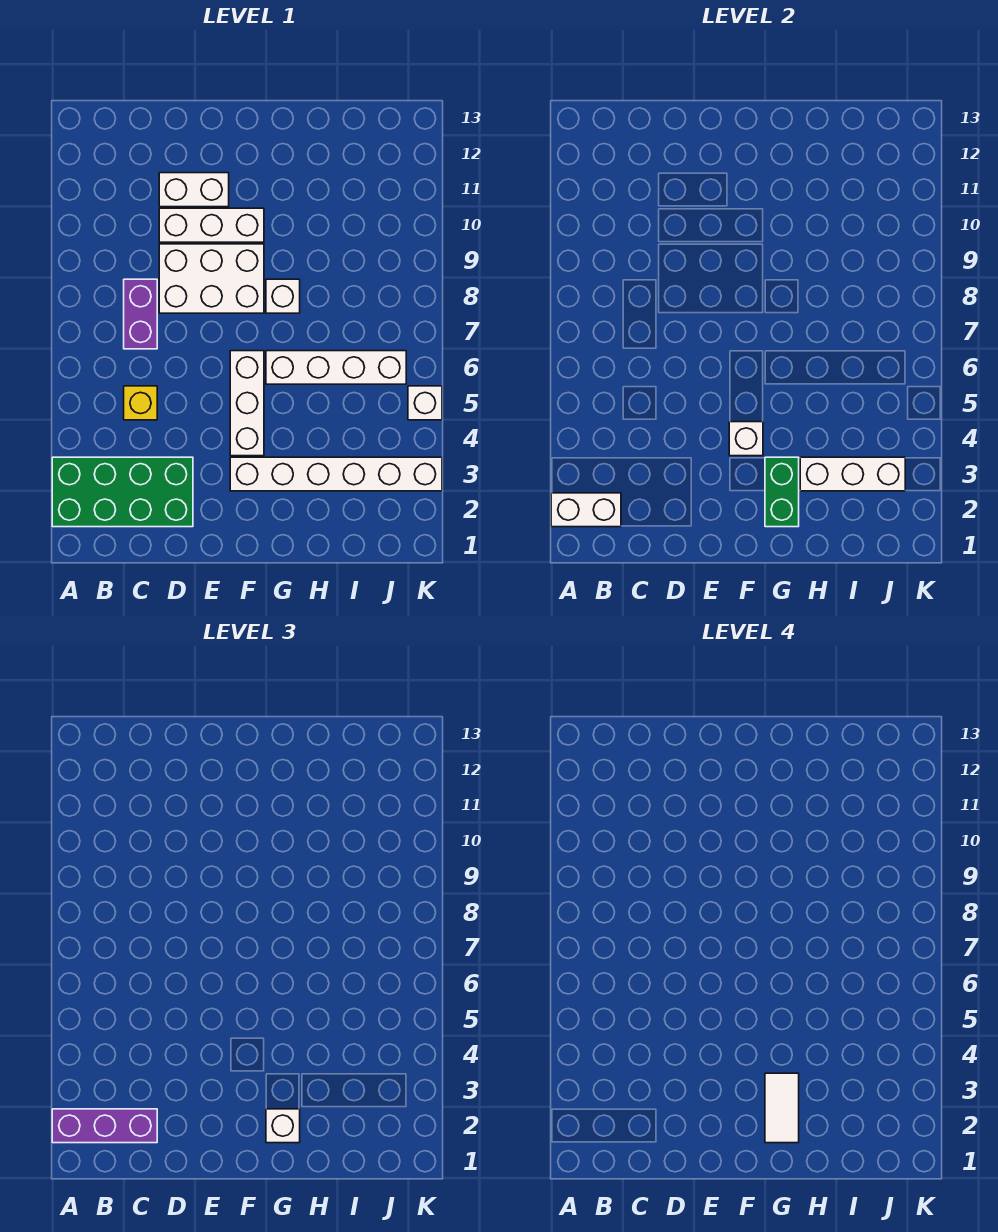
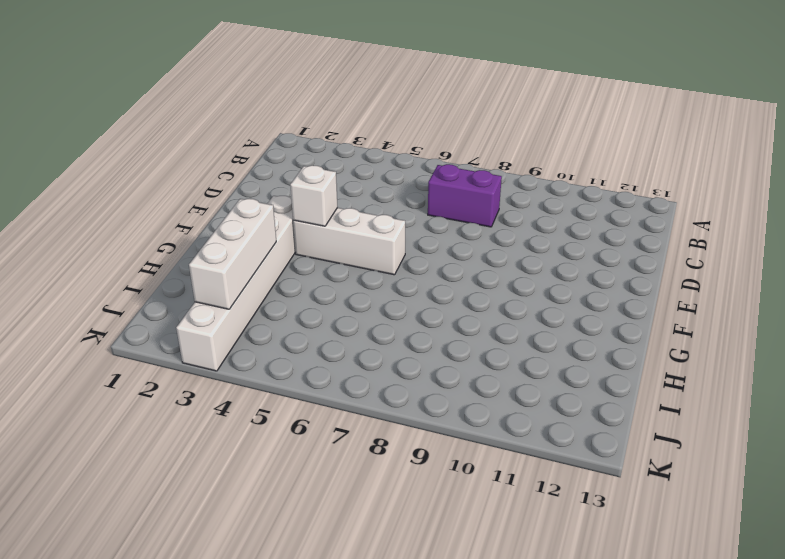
none -> green 2x4 brick [52,457,193,527]
none -> yellow 1x1 brick [124,386,157,420]
none -> white 2x3 brick [159,244,264,313]

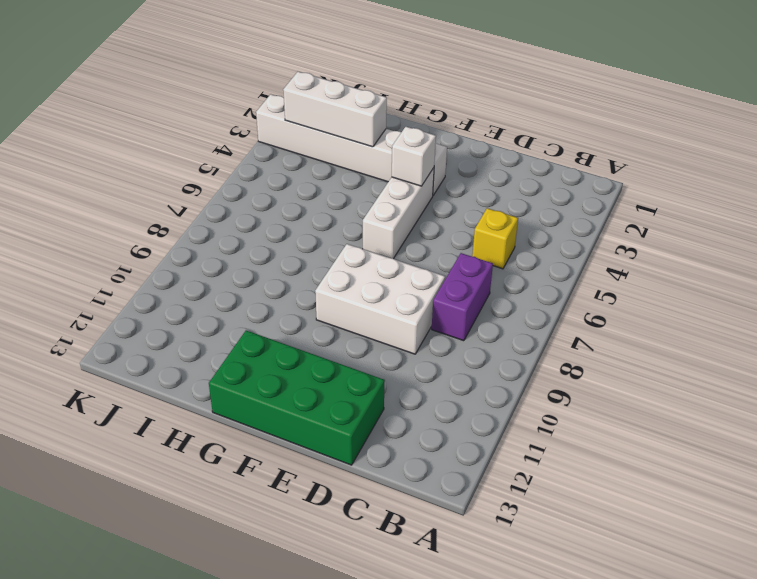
green 2x4 brick [209,330,385,465] -> green 2x4 brick moved to [52,457,193,527]
none -> white 1x3 brick [159,208,264,242]
none -> white 1x2 brick [159,173,229,207]
none -> white 1x4 brick [266,351,406,384]

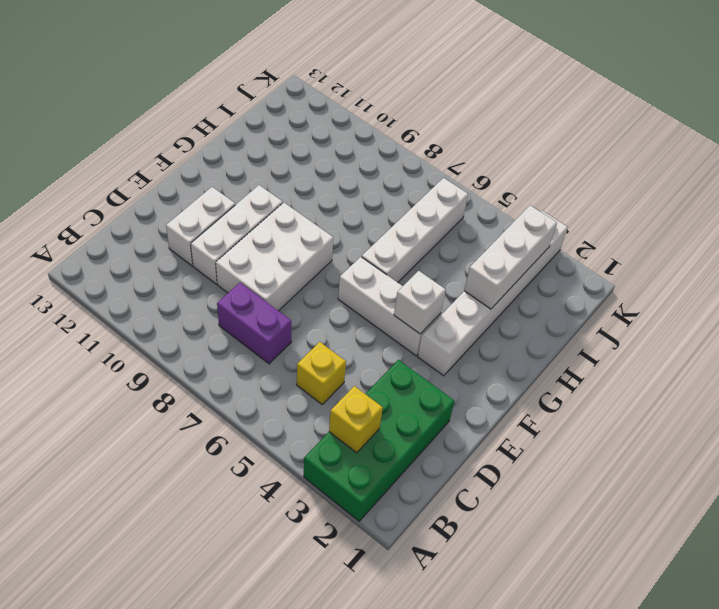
yellow 1x1 brick [329,386,383,453] -> none
none -> white 1x1 brick [266,279,300,313]
none -> white 1x1 brick [408,386,442,420]
none -> white 1x2 brick [551,493,621,527]

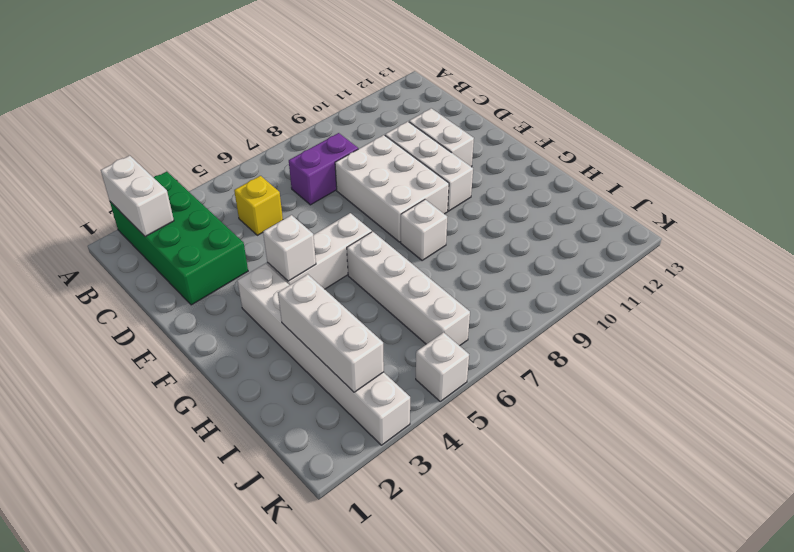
none -> green 1x2 brick [765,457,799,527]
none -> purple 1x3 brick [52,1109,157,1143]
none -> white 1x1 brick [266,1109,300,1143]

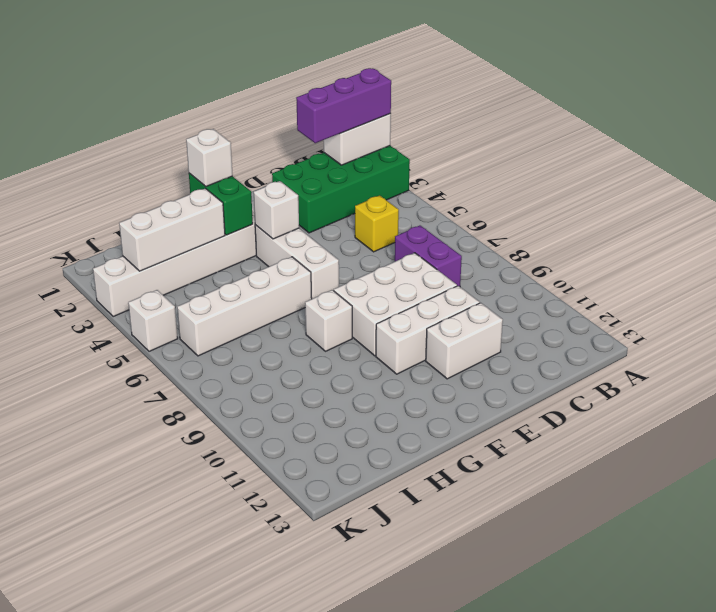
none -> white 1x2 tile [765,1073,799,1143]

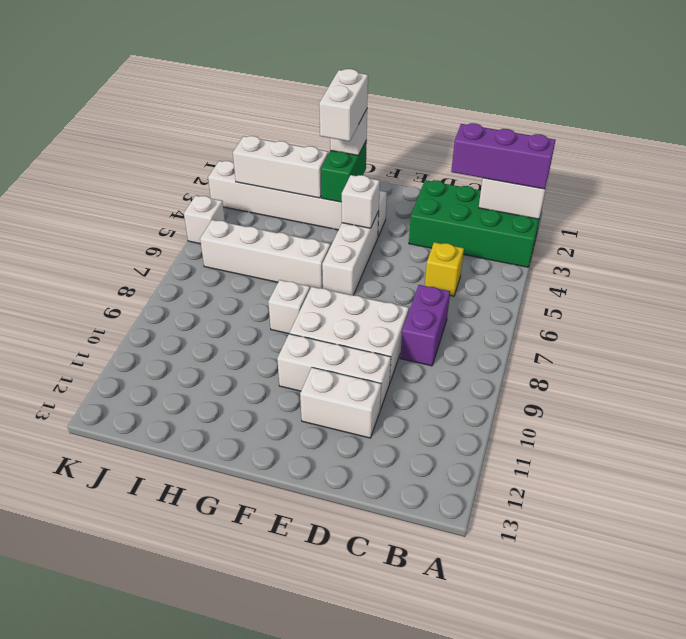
white 1x2 brick [319,69,368,141] -> white 1x2 tile [765,1073,799,1143]

